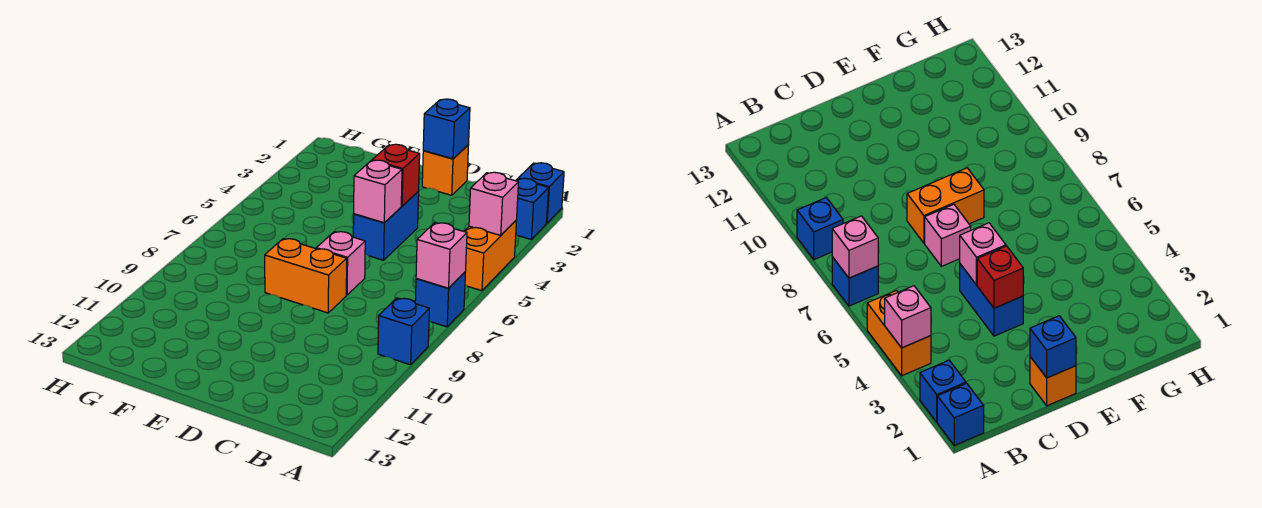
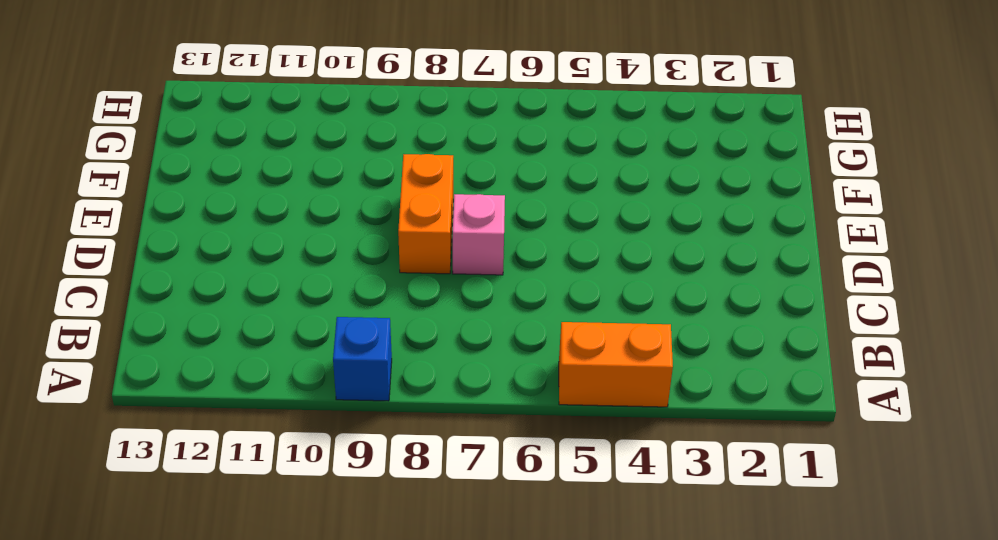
none -> blue 1x1 brick [518,163,564,223]
none -> blue 1x1 brick [516,178,549,239]
none -> blue 1x1 brick [415,272,465,327]

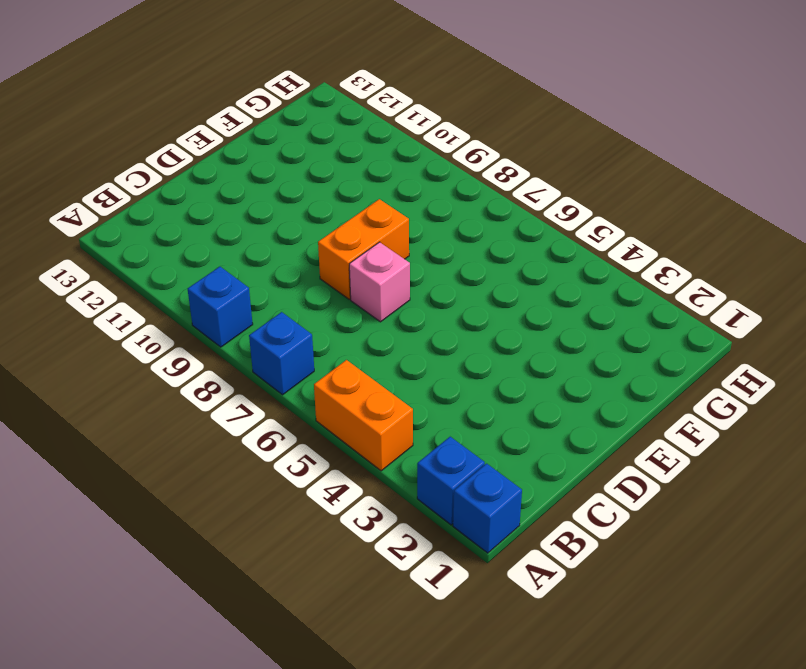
none -> orange 1x1 brick [422,145,469,195]
none -> blue 1x2 brick [353,191,419,260]
none -> pink 1x1 brick [469,172,518,235]

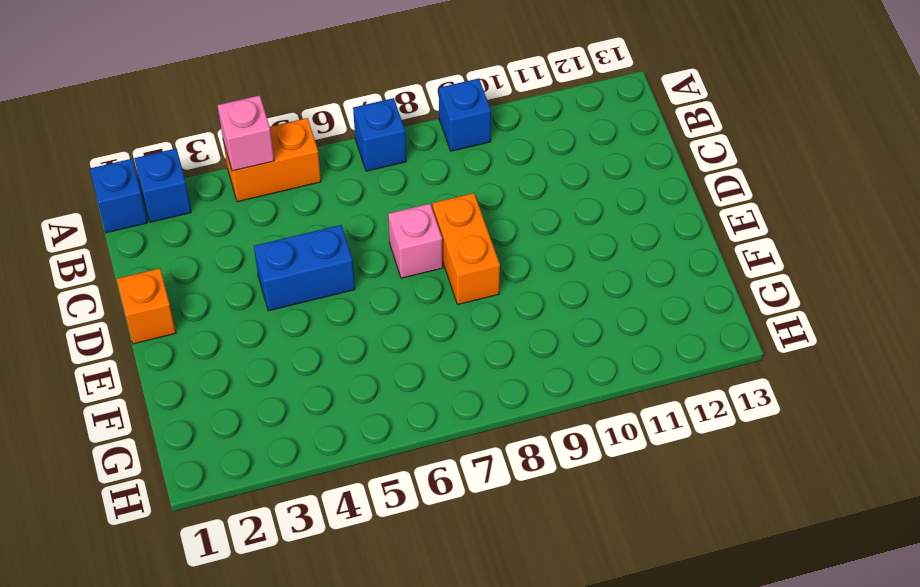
none -> pink 1x1 brick [416,223,467,288]
none -> blue 1x1 brick [423,99,470,159]
none -> red 1x1 brick [372,144,420,206]

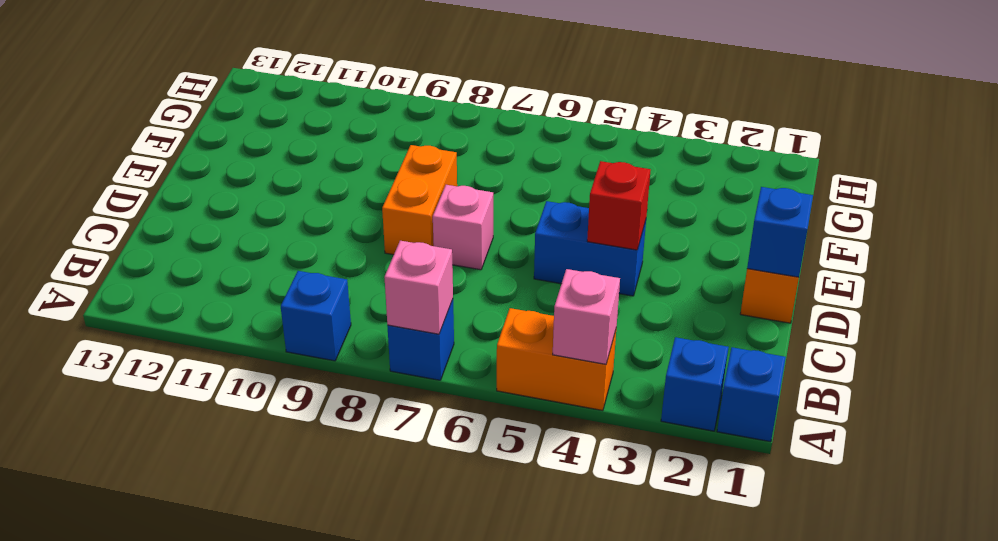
none -> pink 1x1 brick [354,160,402,223]

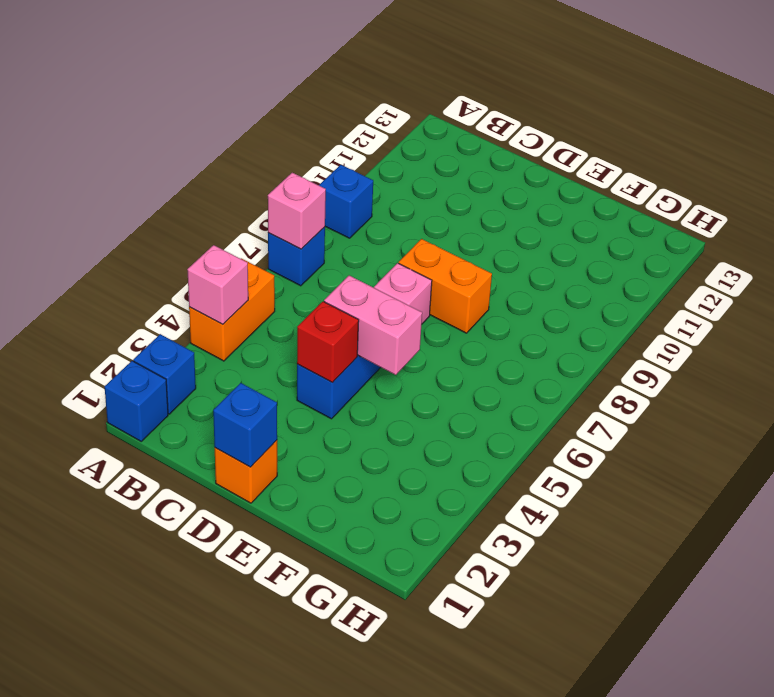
pink 1x2 brick [324,275,422,375] -> pink 1x1 brick [354,160,402,223]

